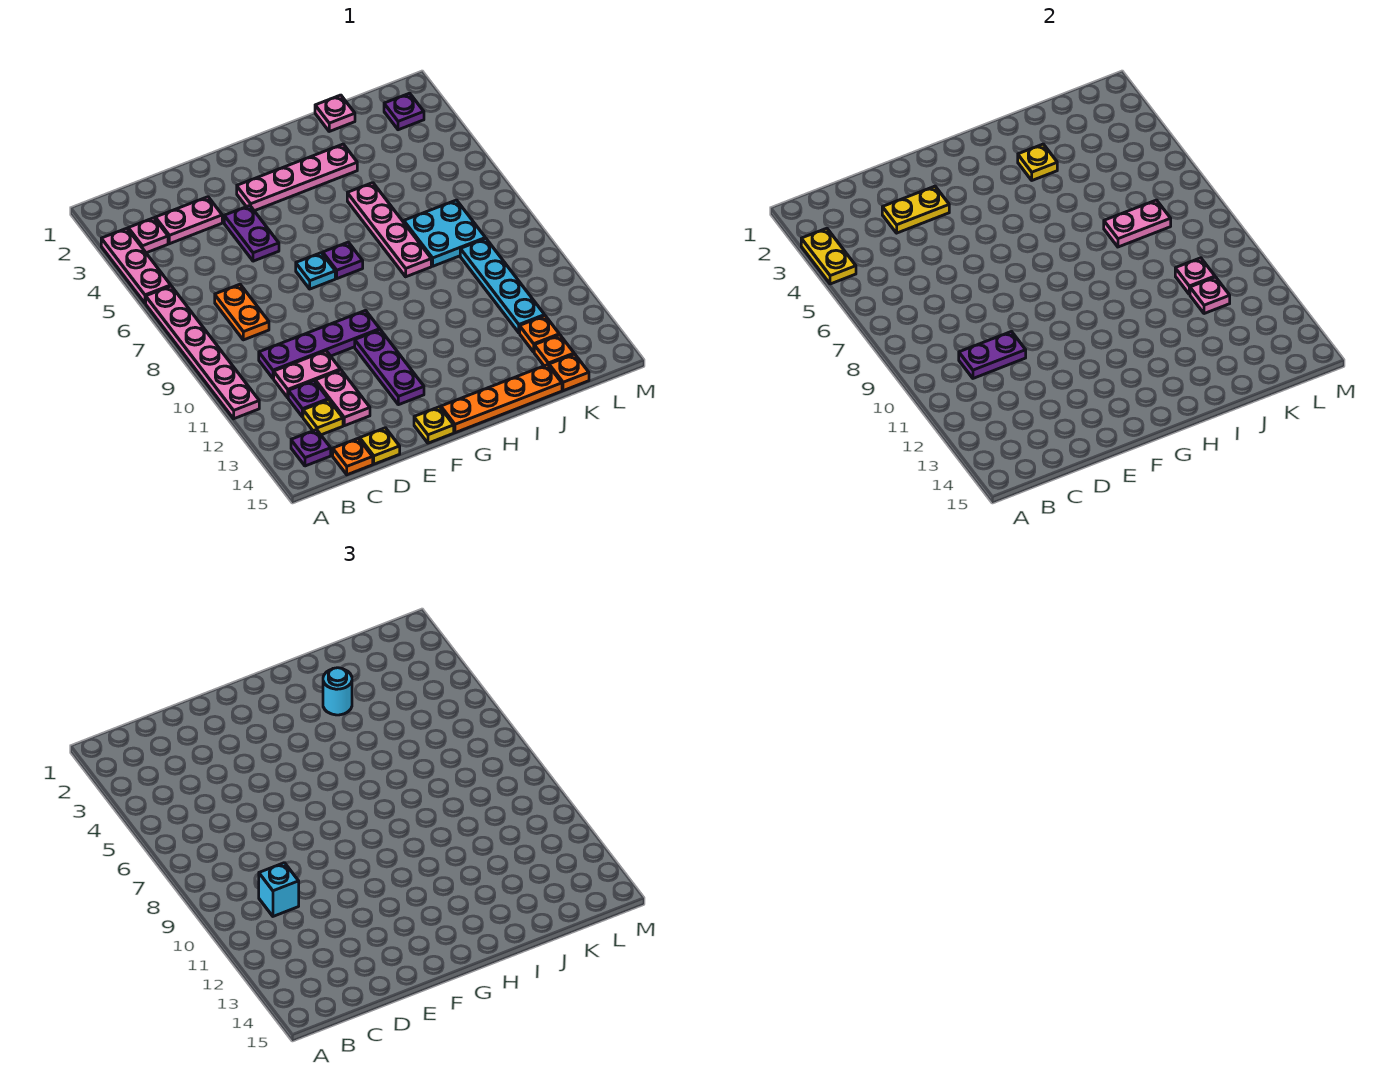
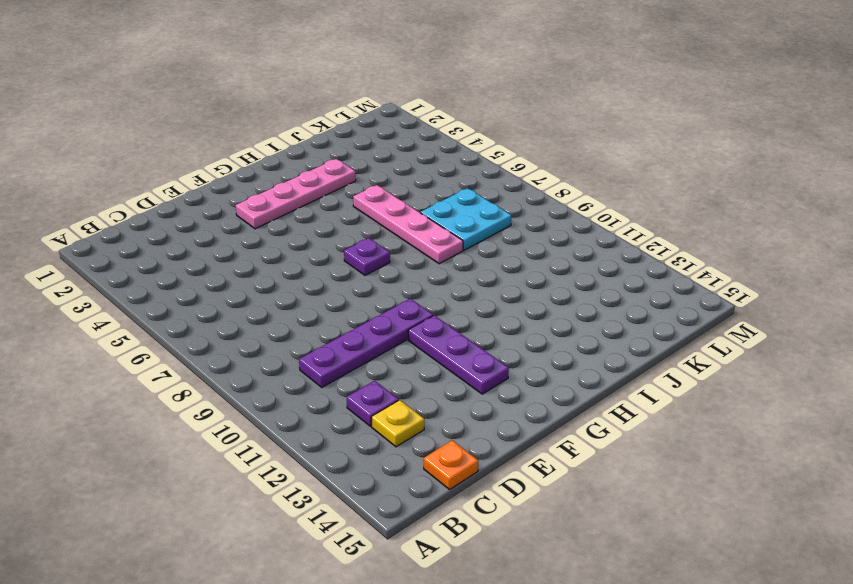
none -> pink 1x3 plate [101,228,171,303]
none -> pink 1x6 plate [146,286,259,419]
none -> pink 1x1 plate [128,218,168,253]
none -> purple 1x1 plate [291,430,331,466]

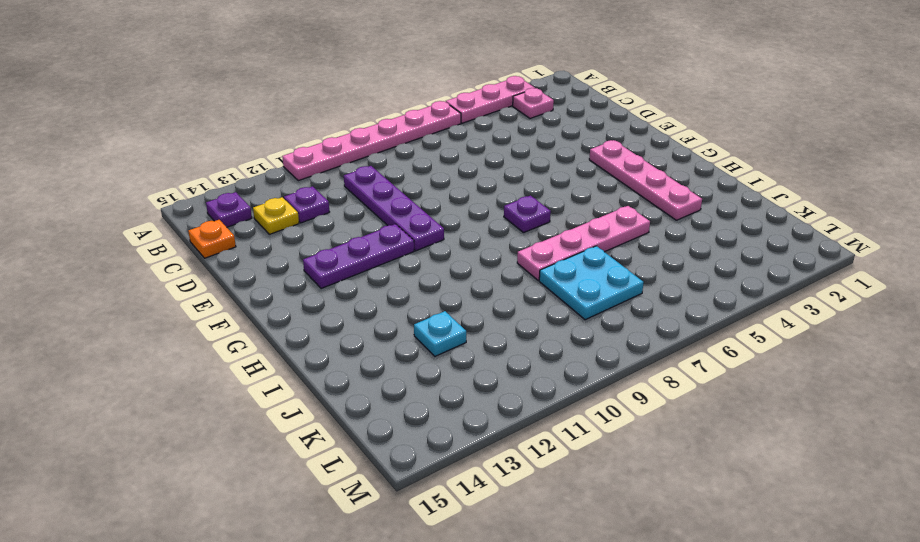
cyan 1x1 plate [414,311,466,356] -> cyan 1x1 plate moved to [296,253,335,289]
none -> pink 1x2 plate [155,197,222,244]
none -> orange 1x2 plate [215,284,269,340]
none -> pink 1x2 plate [274,351,340,398]
none -> pink 1x2 plate [315,370,370,426]

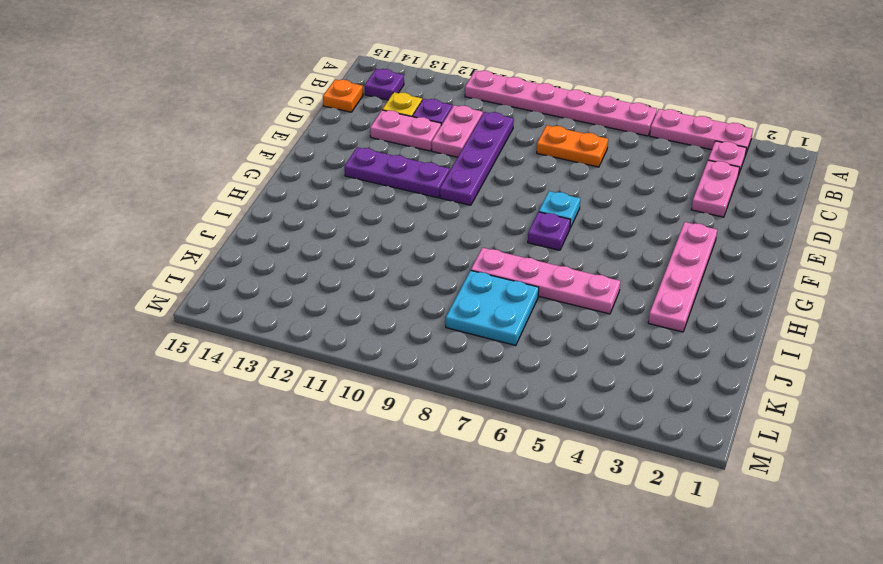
none -> yellow 1x1 plate [360,428,400,464]
none -> purple 1x2 plate [224,206,279,261]
none -> yellow 1x1 plate [414,407,454,443]
none -> orange 1x4 plate [441,365,562,433]

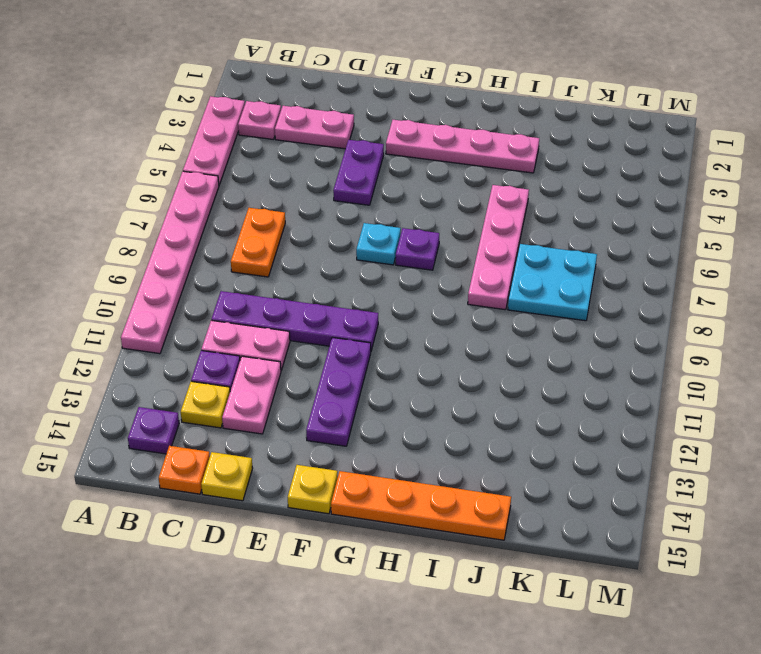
none -> pink 1x1 plate [315,95,355,131]
none -> cyan 1x4 plate [460,239,545,333]
none -> orange 1x1 plate [520,316,559,352]
none -> orange 1x1 plate [534,335,574,366]

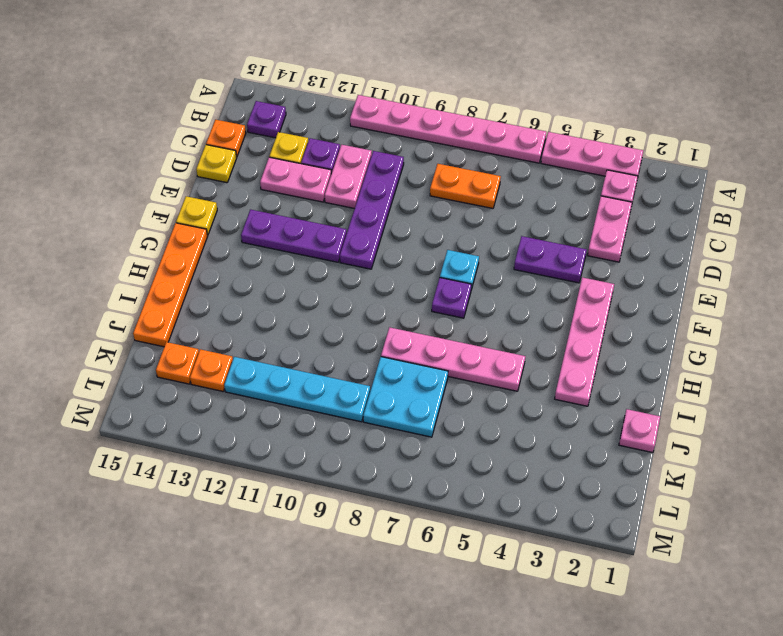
none -> orange 1x1 plate [549,354,589,391]
none -> purple 1x1 plate [384,93,424,130]
none -> yellow 1x2 plate [801,228,856,284]
none -> purple 1x2 plate [959,332,1026,378]

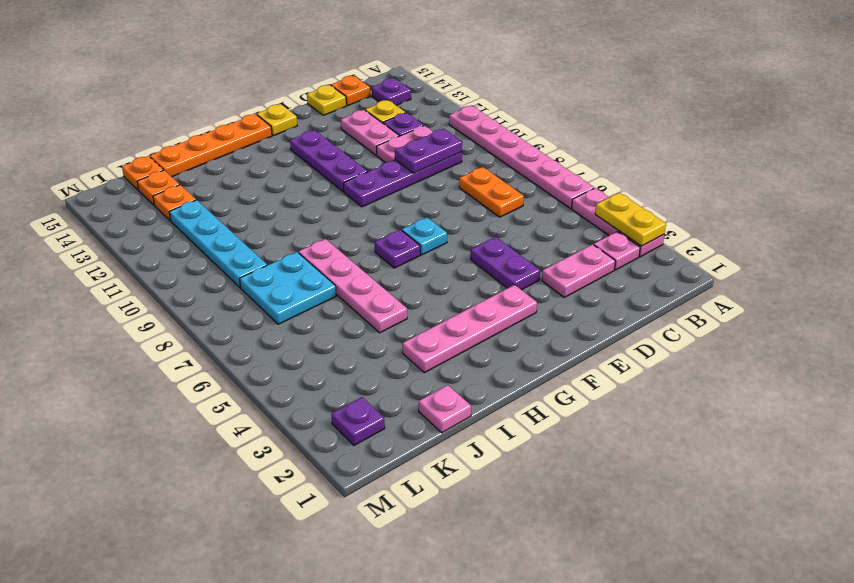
none -> yellow 1x2 plate [882,186,949,233]
none -> yellow 1x1 plate [1018,144,1057,180]
none -> pink 1x2 plate [1104,200,1171,247]
none -> pink 1x1 plate [1175,258,1215,294]

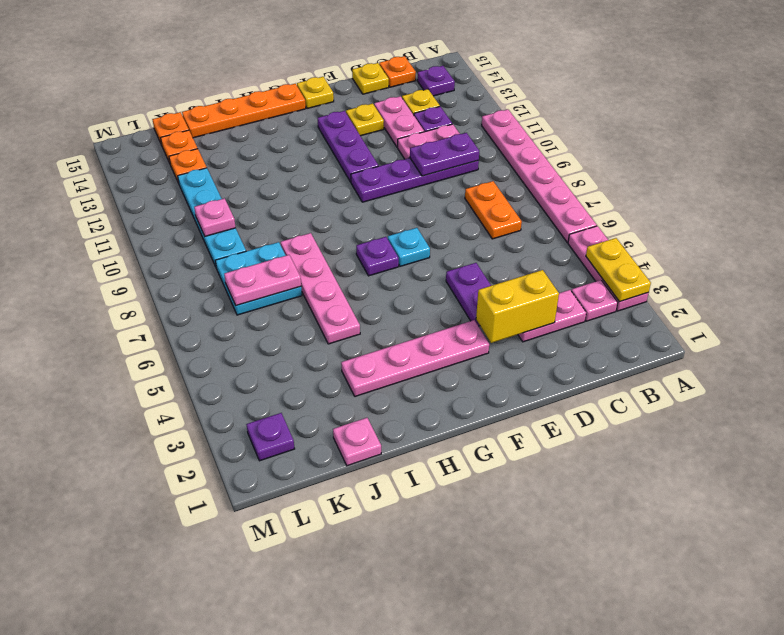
yellow 1x2 brick [476,270,559,343] -> yellow 1x2 plate [882,186,949,233]
yellow 1x1 plate [346,103,384,136] -> yellow 1x1 plate moved to [1018,144,1057,180]
none -> pink 1x1 plate [1190,277,1230,314]
none -> cyan 1x1 brick [259,863,299,916]
none -> cyan 1x1 round brick [323,668,352,715]

